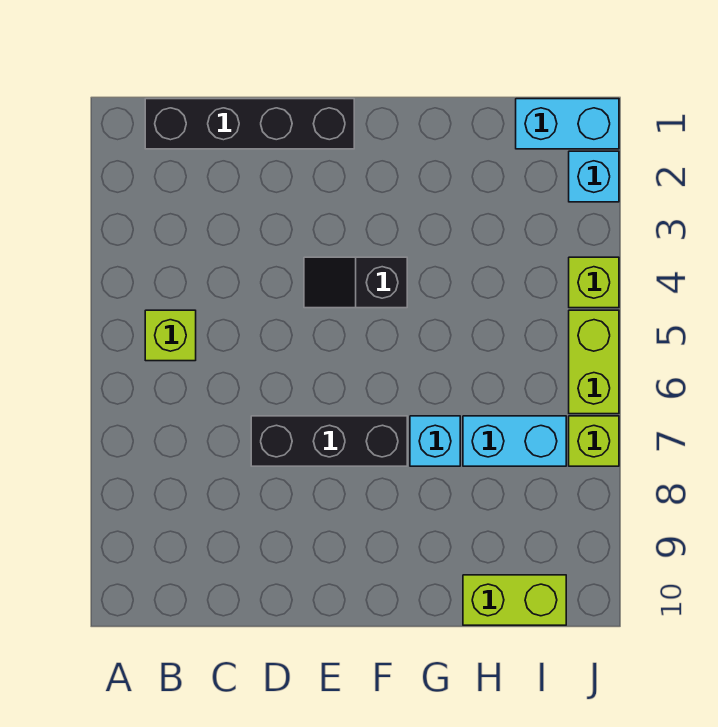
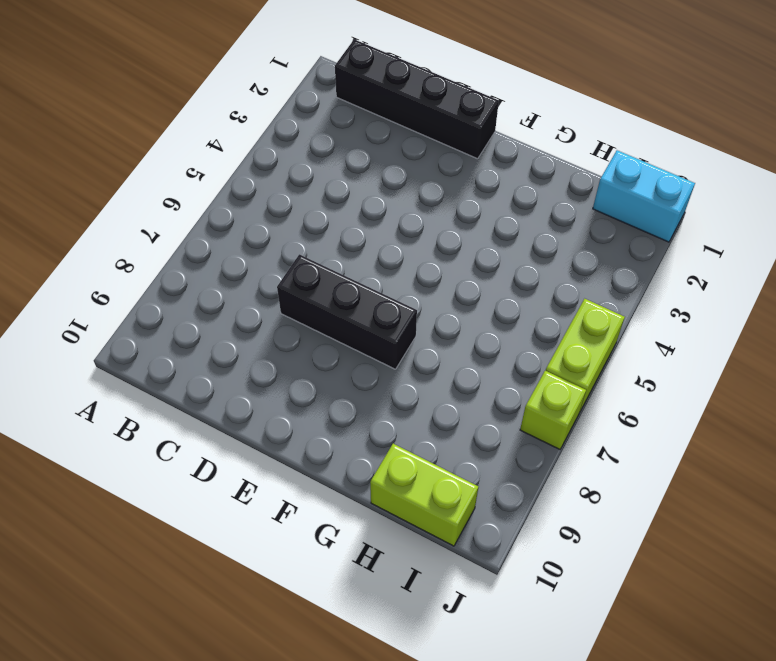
none -> lime 1x1 brick [145,310,196,361]
none -> black 1x2 slope [304,257,407,308]
none -> cyan 1x1 brick [410,416,460,466]

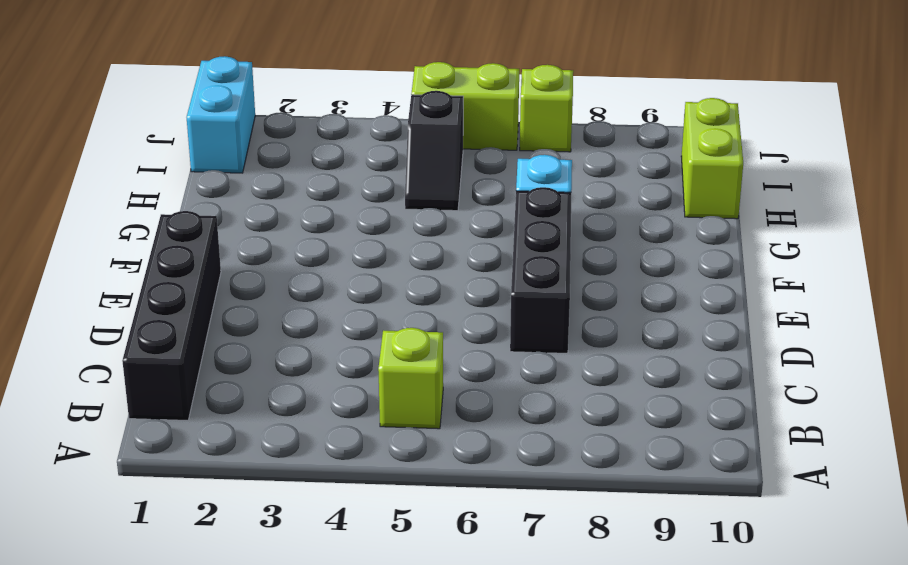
black 1x2 slope [405,91,463,211] -> black 1x2 slope moved to [304,257,407,308]
none -> cyan 1x2 brick [463,416,566,466]
none -> cyan 1x1 brick [569,151,619,202]
none -> lime 1x1 brick [569,257,619,308]

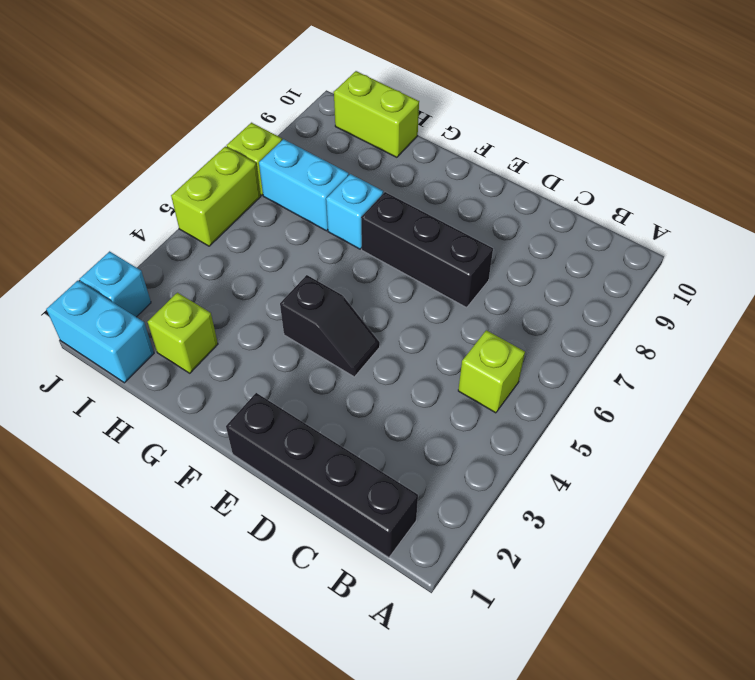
lime 1x1 brick [148,293,218,373] -> lime 1x1 brick moved to [569,257,619,308]

